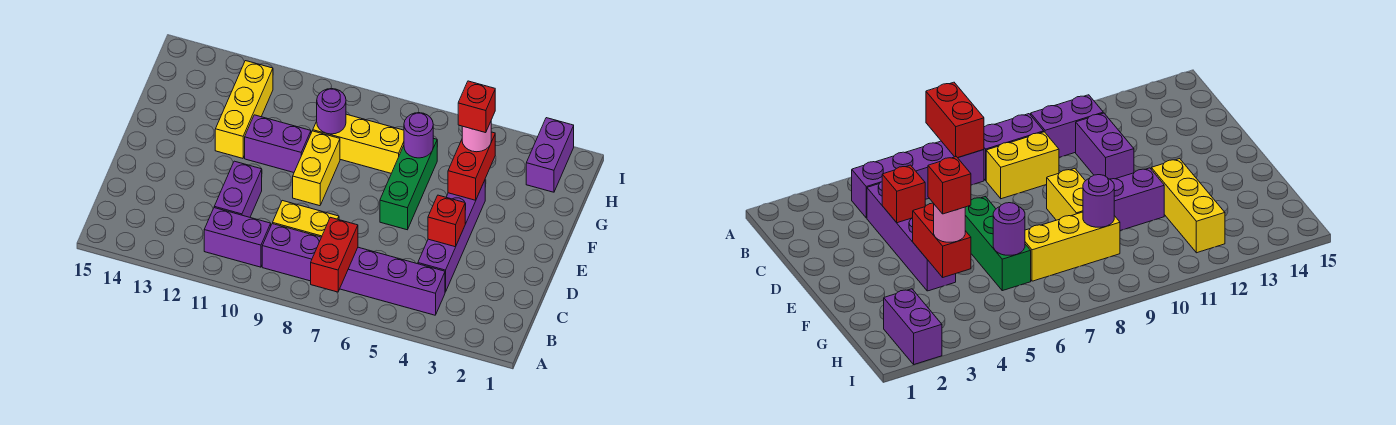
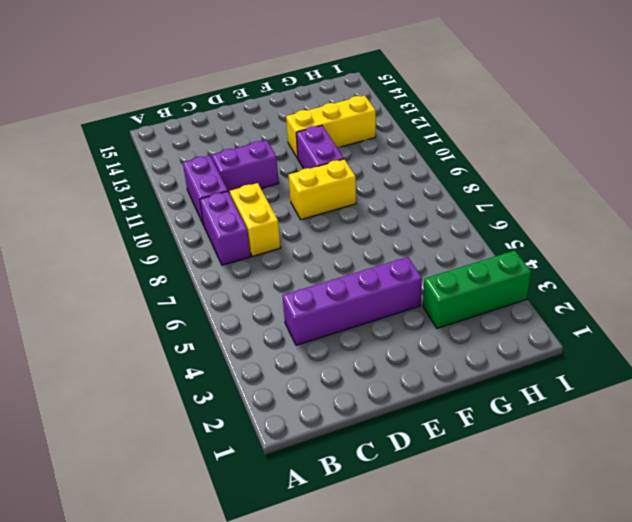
green 1x3 brick [423,250,531,328] -> green 1x3 brick moved to [380,138,437,230]
none -> purple 1x4 brick [340,247,445,315]
none -> yellow 1x3 brick [313,114,404,173]
none -> purple 1x2 brick [526,118,574,192]

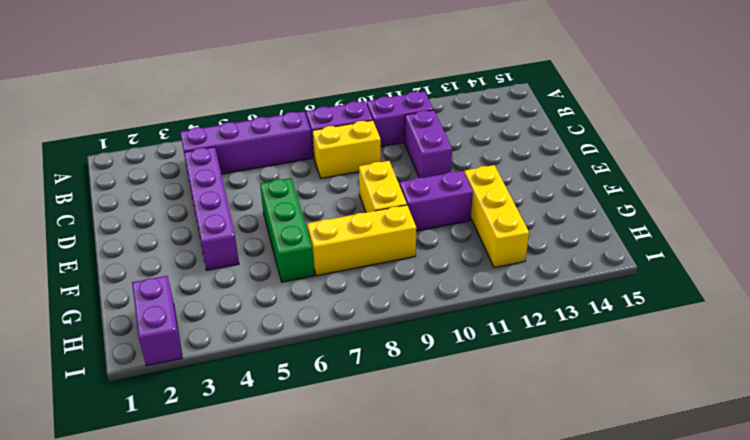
none -> red 1x2 brick [311,217,358,292]
none -> red 1x1 brick [428,195,465,247]
none -> red 1x2 brick [448,132,495,200]

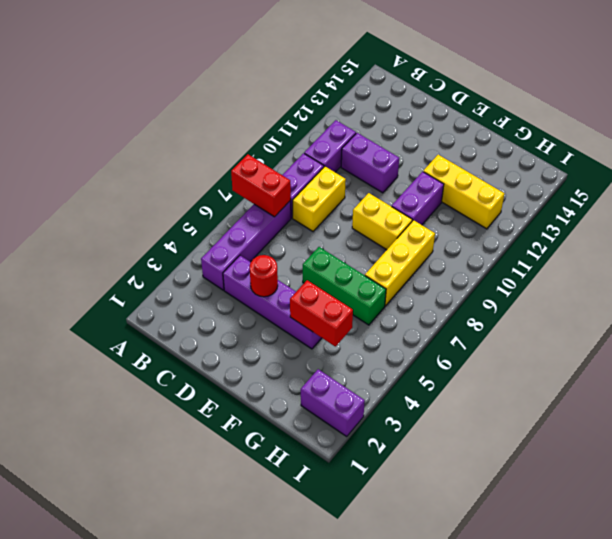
red 1x1 round brick [250,255,278,297] -> red 1x1 brick [428,195,465,247]
none -> purple 1x1 round brick [404,112,433,158]
none -> purple 1x1 round brick [317,88,346,134]
none -> pink 1x1 round brick [462,122,491,152]

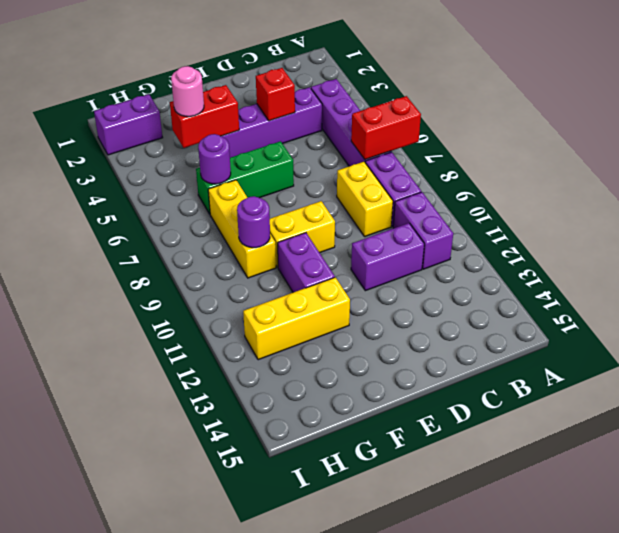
none -> red 1x1 brick [458,81,495,133]

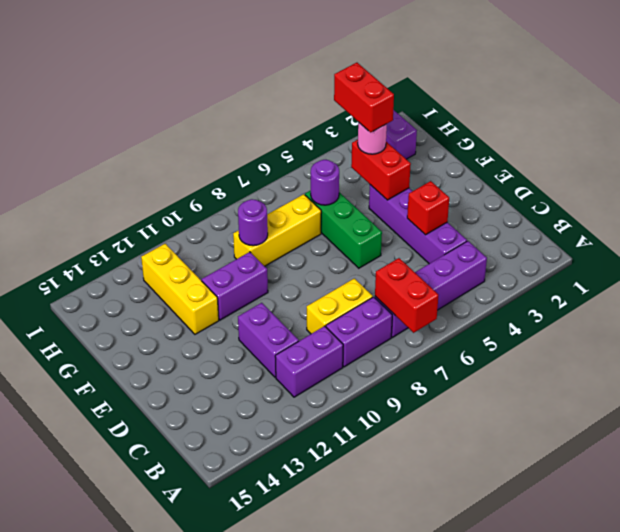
red 1x2 brick [334,63,394,132] -> red 1x1 brick [458,81,495,133]
none -> yellow 1x2 brick [293,131,340,206]

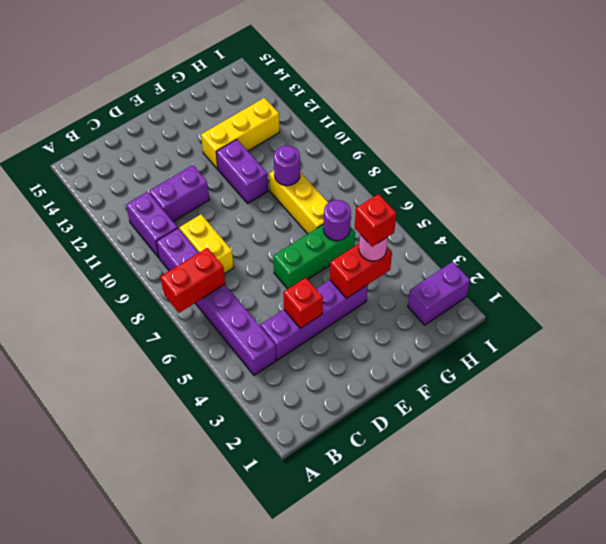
none -> yellow 1x2 brick [293,131,340,206]

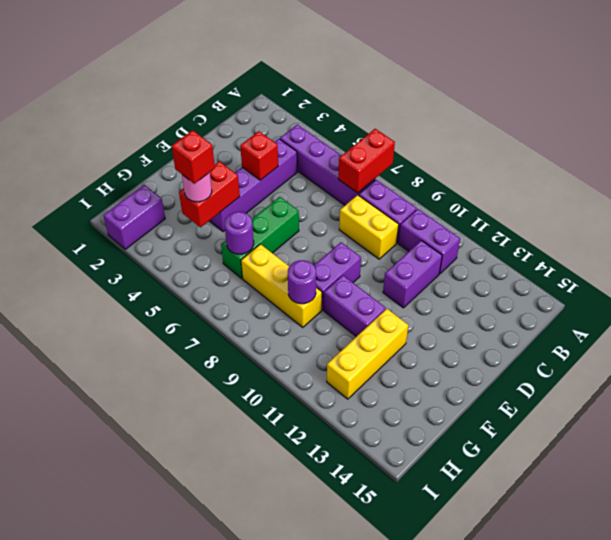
purple 1x2 brick [314,242,361,310] -> yellow 1x2 brick [293,131,340,206]

